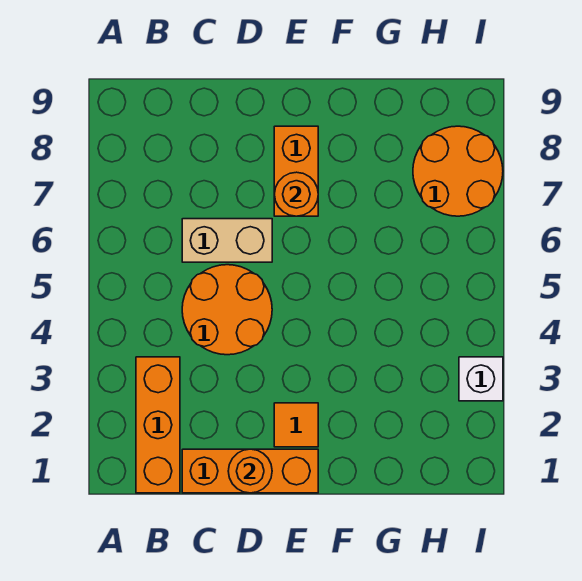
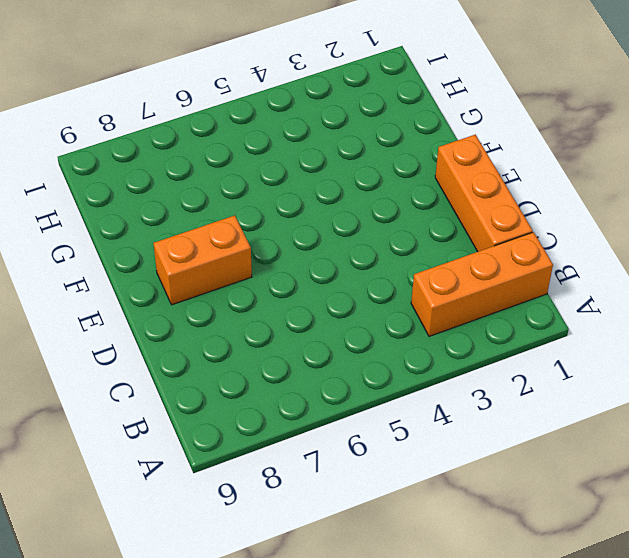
none -> orange 2x2 round brick [182,265,272,355]
none -> tan 1x2 brick [182,219,272,262]

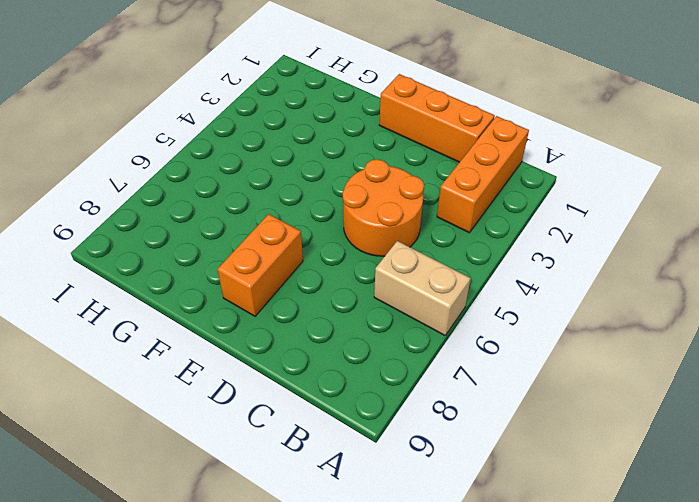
tan 1x2 brick [374,241,471,335] -> tan 1x2 brick moved to [182,219,272,262]
none -> orange 1x1 tile [274,403,318,447]
none -> orange 2x2 round brick [413,126,503,216]

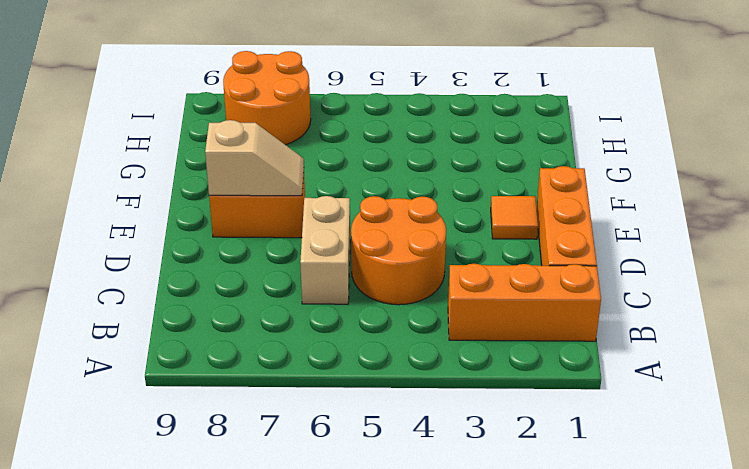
tan 1x2 slope [205,120,304,196] -> orange 1x1 round brick [274,172,318,216]
none -> white 1x1 brick [459,357,503,401]
none -> orange 1x1 round brick [228,449,272,493]

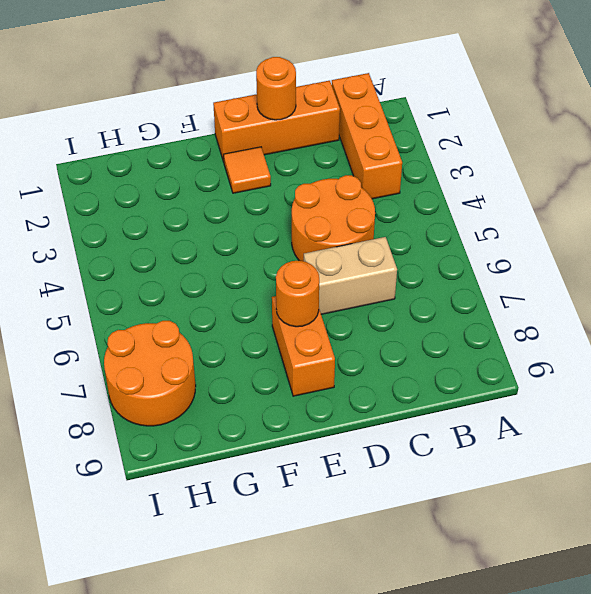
none -> white 1x1 brick [459,357,503,401]

